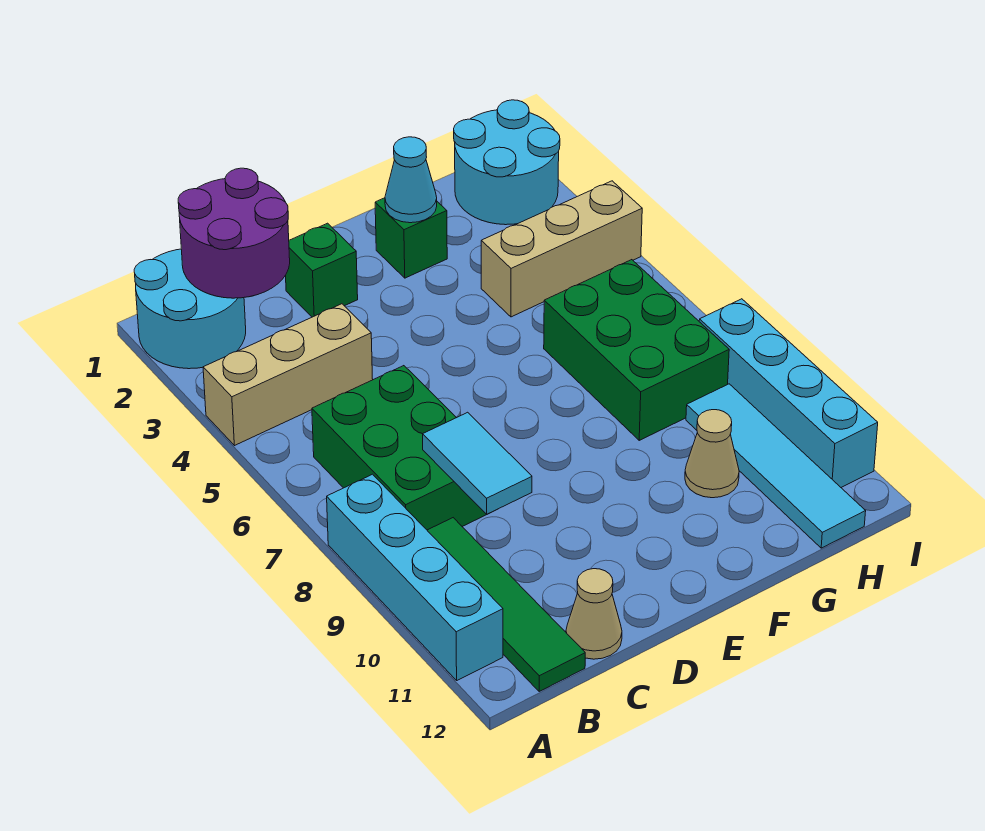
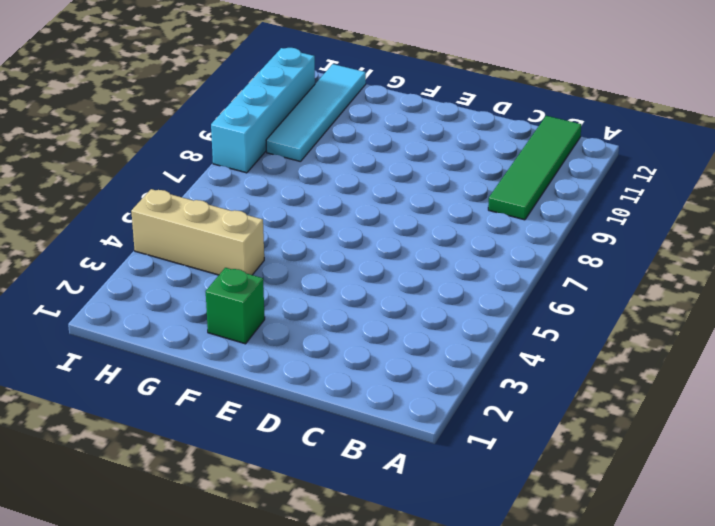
none -> cyan 2x2 round brick [134,249,246,369]
none -> tan 1x3 brick [203,304,373,446]
none -> cyan 1x4 brick [327,474,503,680]

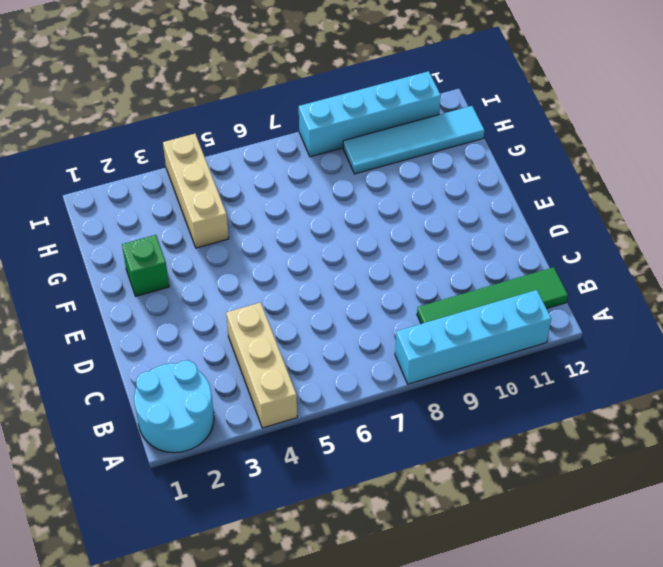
none -> green 2x3 brick [312,366,487,530]
none -> tan 1x1 cone [566,569,622,659]
none -> green 1x1 brick [285,223,358,317]

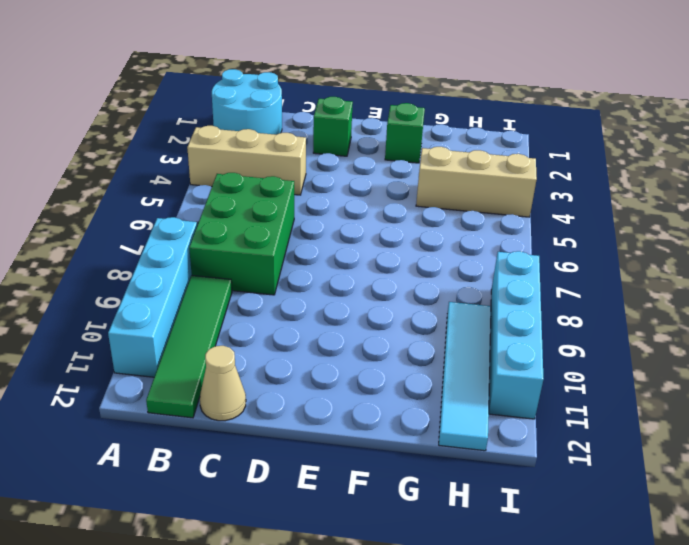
none -> green 2x3 brick [544,260,729,440]
none -> tan 1x1 cone [685,410,739,498]
none -> cyan 2x2 round brick [454,100,560,225]

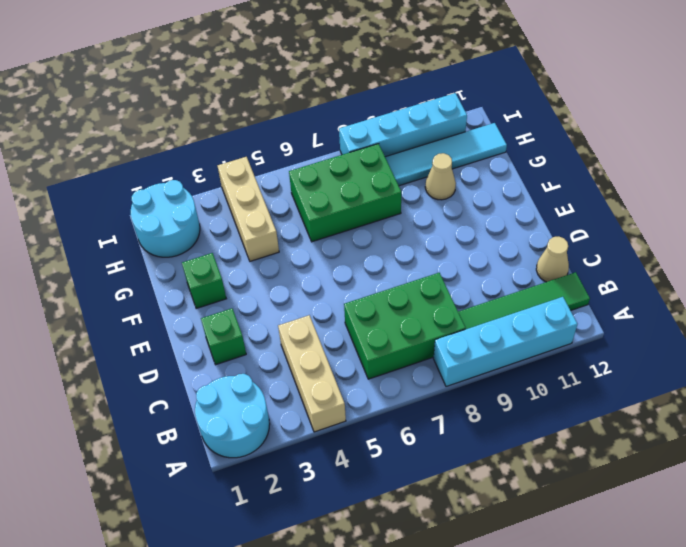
none -> purple 2x2 round brick [178,168,290,298]
none -> cyan 1x2 tile [423,412,532,514]
none -> cyan 1x1 cone [385,137,437,223]

